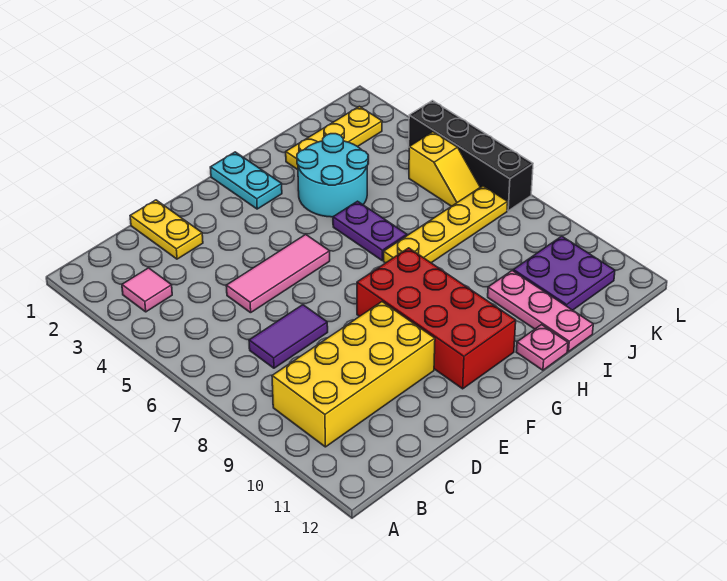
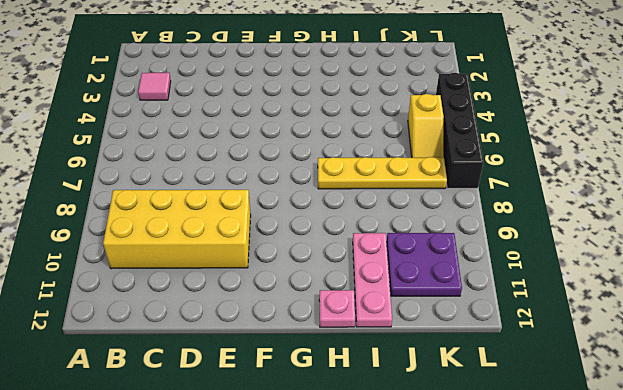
none -> purple 1x2 tile [249,305,328,368]
none -> yellow 1x2 plate [130,200,203,259]
none -> pink 1x3 tile [226,235,330,313]

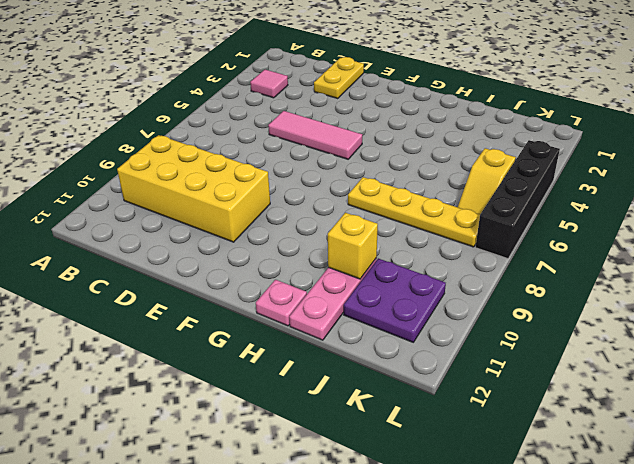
yellow 1x1 brick [328,213,378,279] -> none
none -> purple 1x2 tile [249,305,328,368]
none -> red 2x4 brick [357,248,516,389]
none -> cyan 1x2 plate [210,152,282,209]

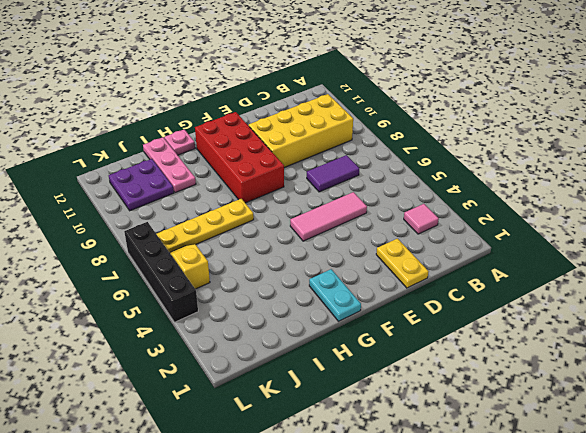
none -> cyan 2x2 round brick [297,134,368,217]
none -> purple 1x2 plate [333,201,407,261]
none -> yellow 1x3 plate [286,106,382,170]

